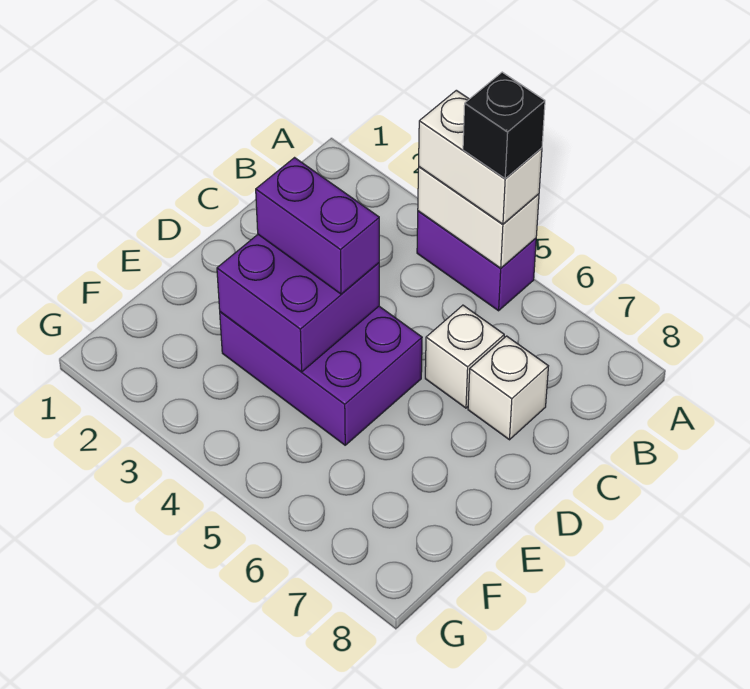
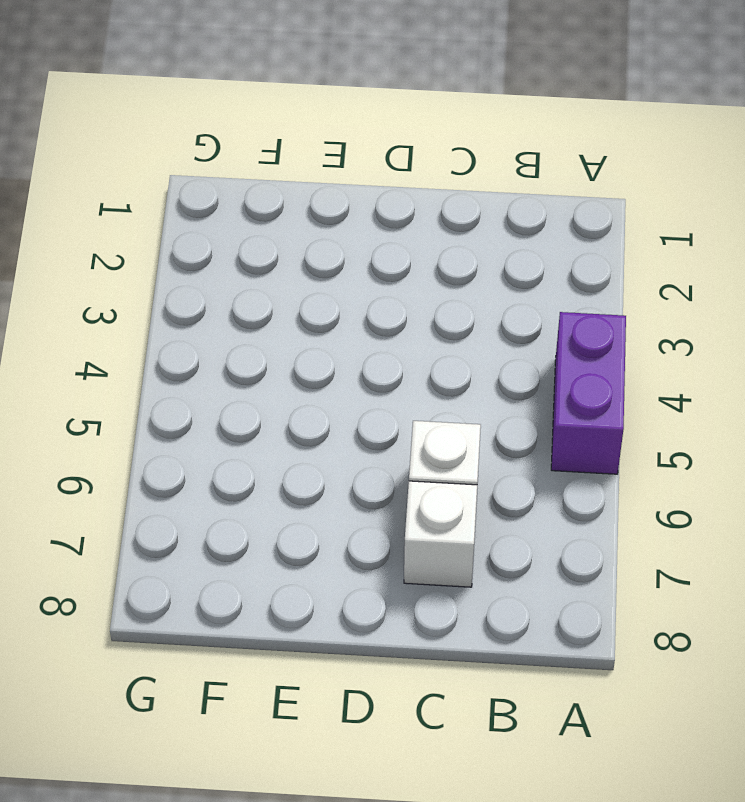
none -> purple 2x3 brick [220,306,422,445]
none -> white 1x2 brick [418,167,539,268]

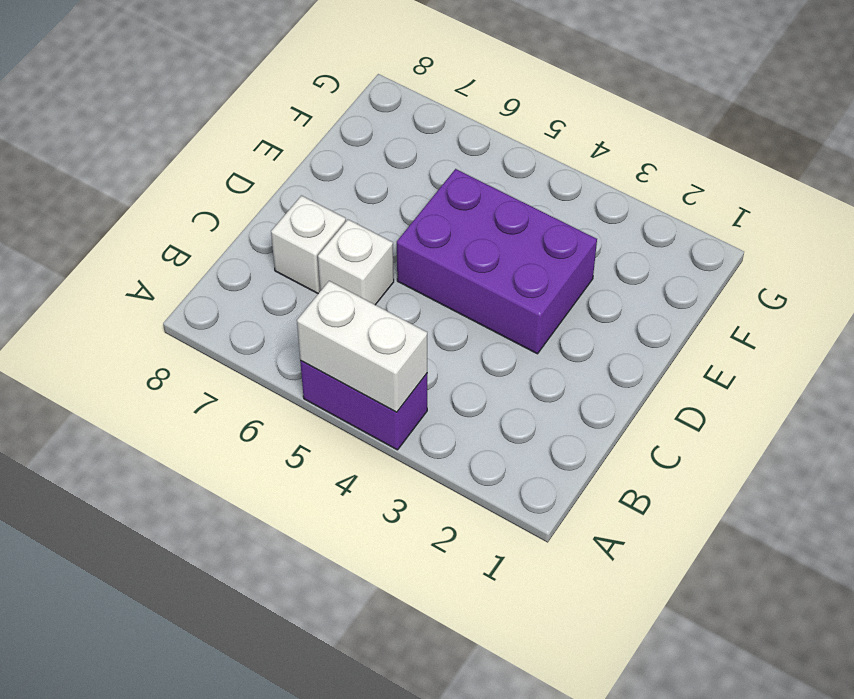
none -> purple 2x2 brick [217,235,379,372]
none -> white 1x2 brick [419,90,542,224]

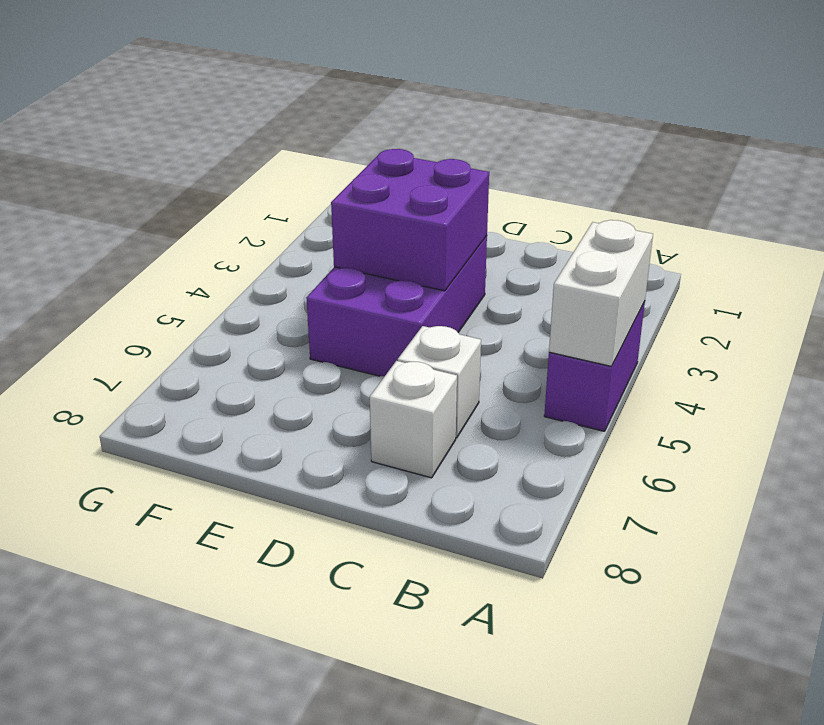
none -> white 1x2 brick [419,90,542,224]
none -> purple 1x2 brick [256,158,379,294]

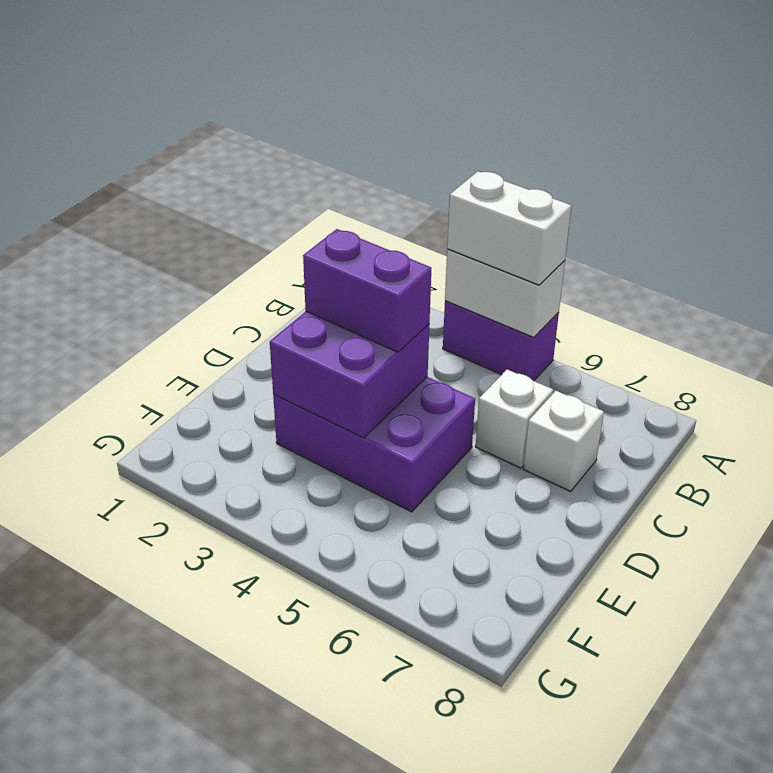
none -> black 1x1 brick [463,72,545,179]

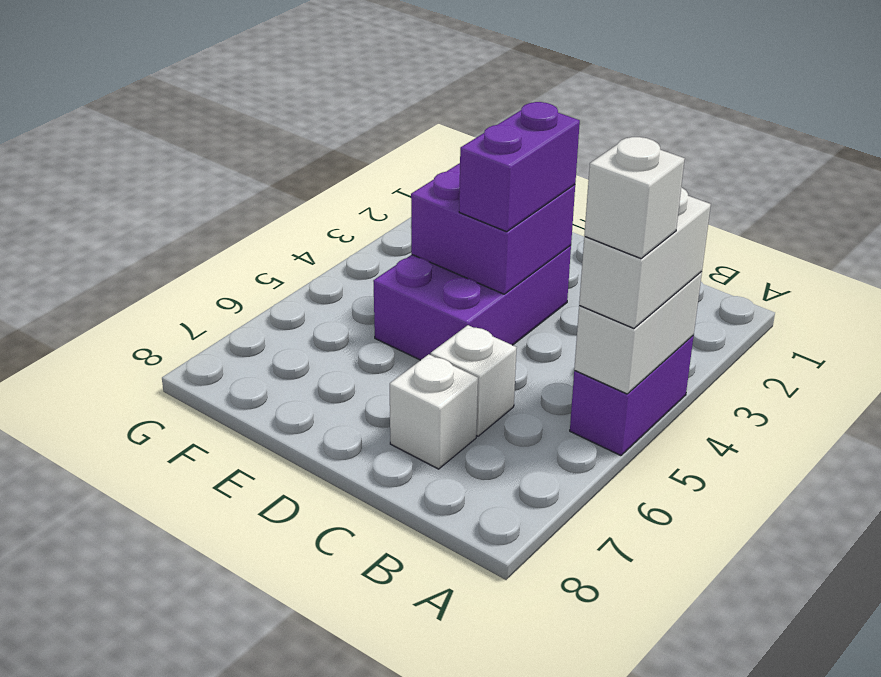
white 1x1 brick [584,137,685,259] -> black 1x1 brick [463,72,545,179]

